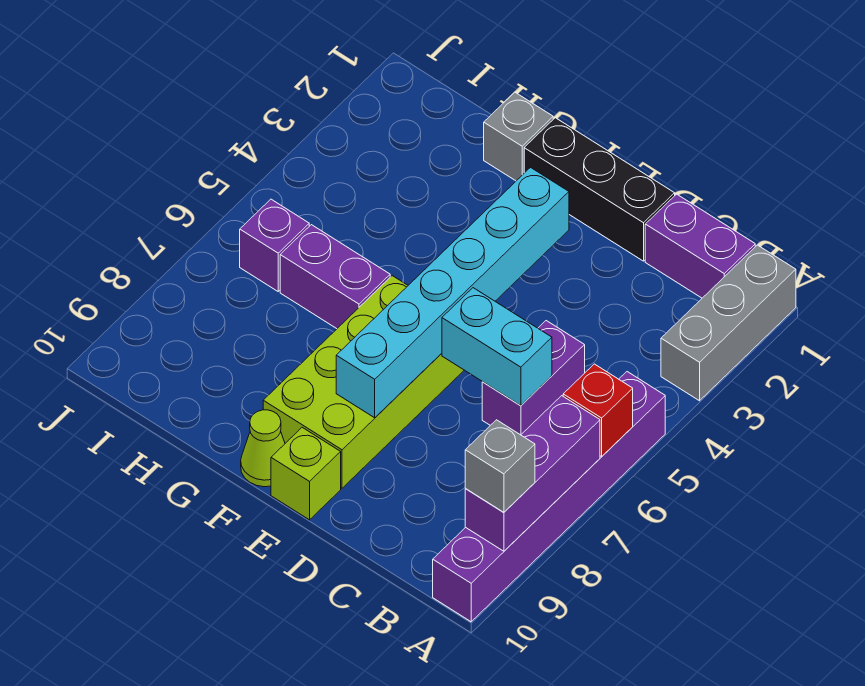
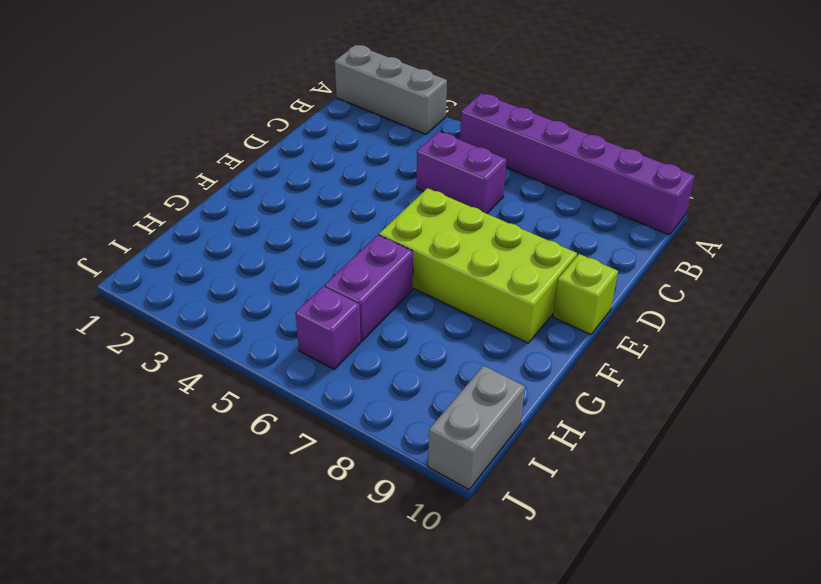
grey 1x2 brick [428,366,525,489] -> none
none -> purple 1x2 brick [645,194,755,298]
none -> black 1x3 brick [524,118,675,261]
none -> lime 1x1 cone [241,410,285,487]

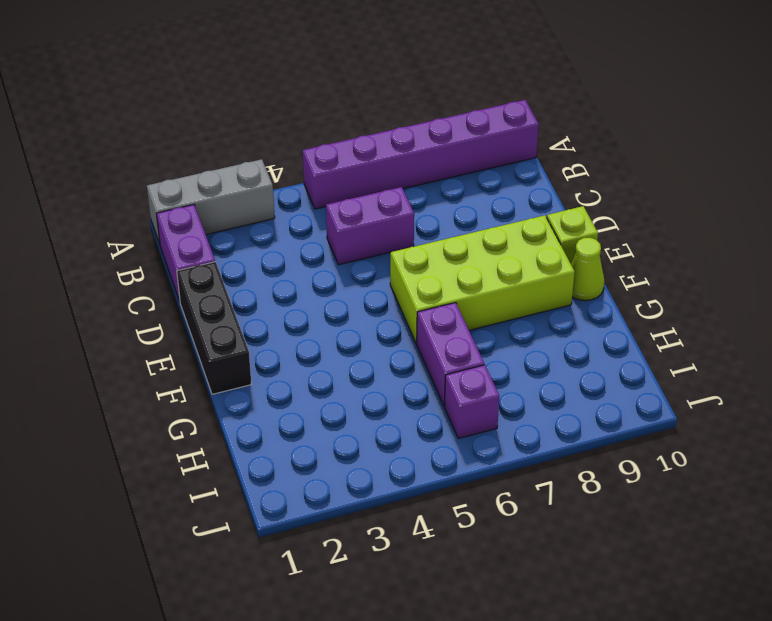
none -> grey 1x1 brick [484,92,553,181]
none -> red 1x1 brick [563,364,633,456]
none -> purple 1x3 brick [465,396,600,551]

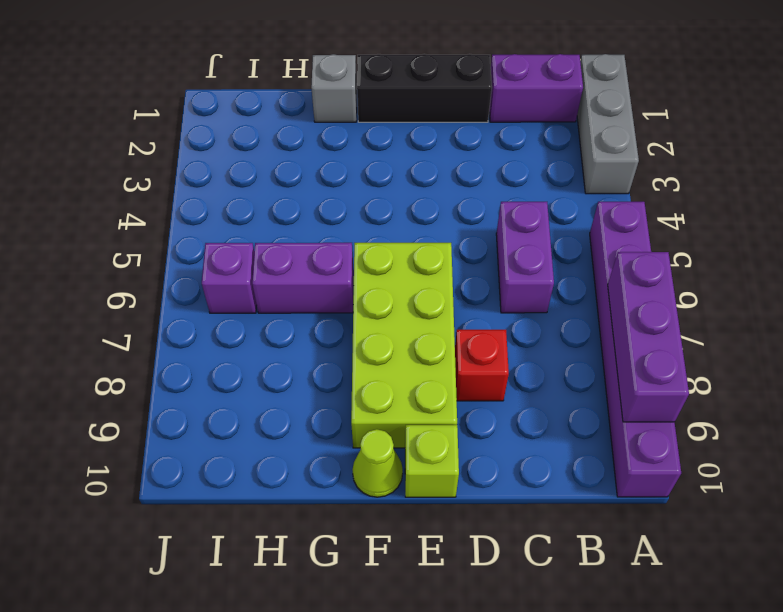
red 1x1 brick [455,330,509,401] -> red 1x1 brick moved to [563,364,633,456]
none -> cyan 1x2 brick [442,288,552,406]
none -> cyan 1x6 brick [336,168,569,418]
none -> grey 1x1 brick [465,420,535,512]

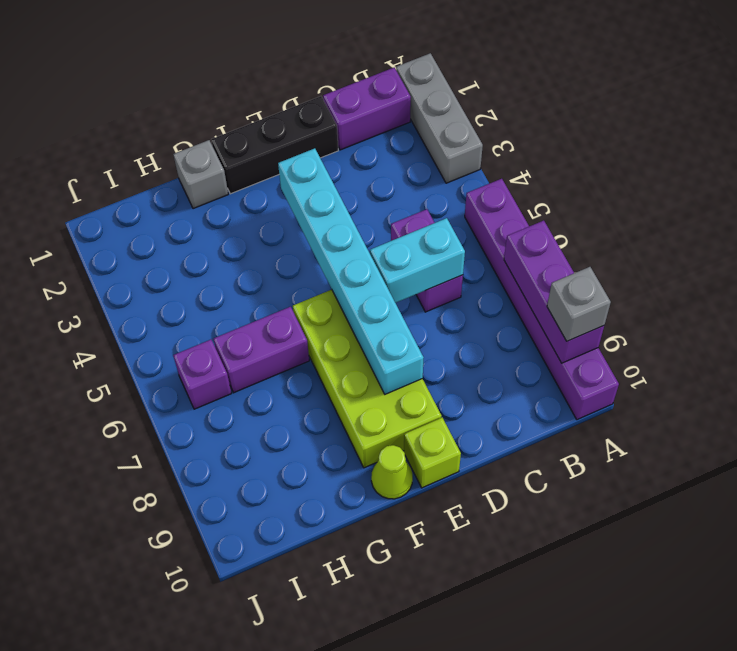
none -> red 1x1 brick [563,364,633,456]

